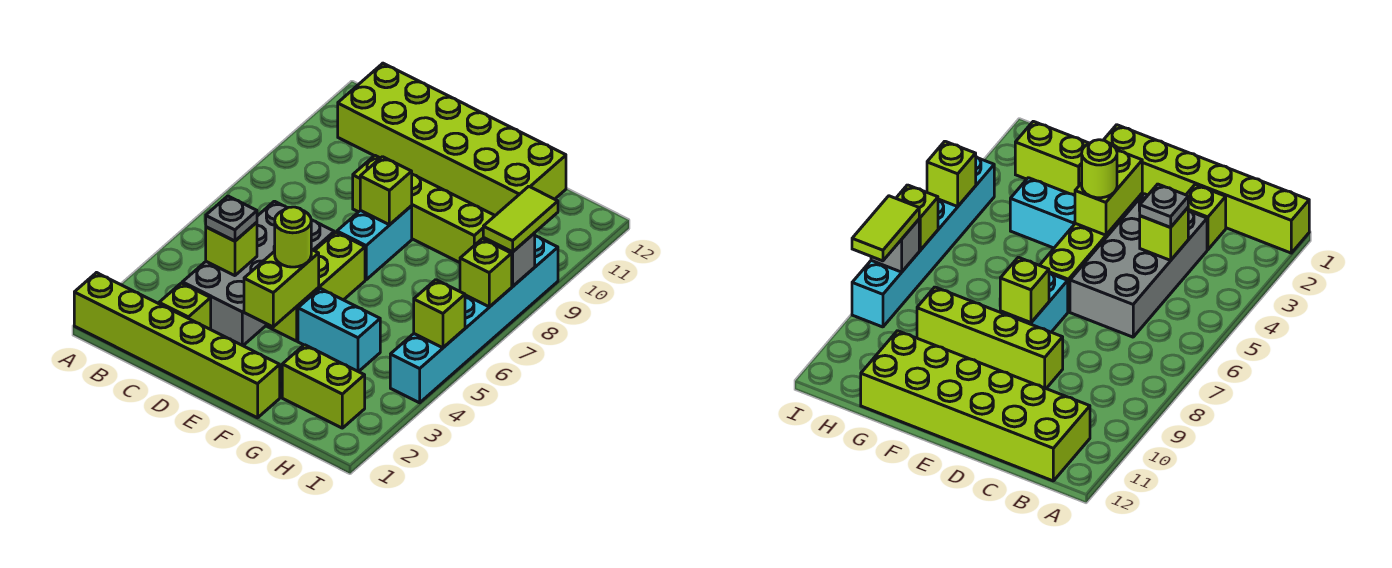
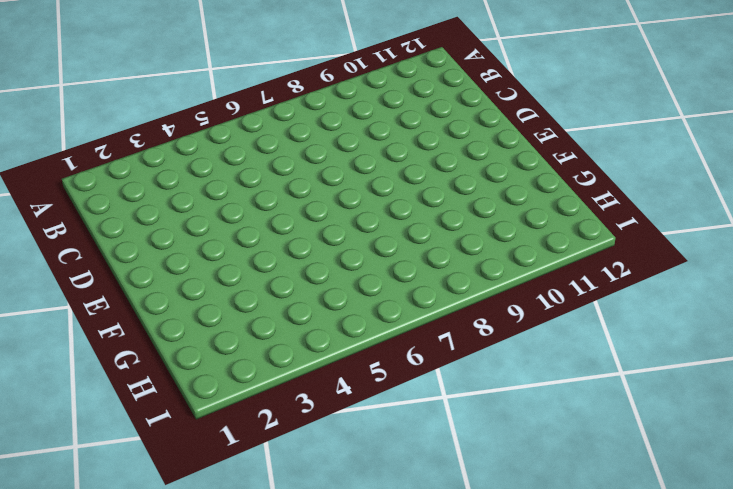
none -> lime 1x6 brick [74,273,280,418]
none -> lime 2x6 brick [338,63,566,215]
none -> lime 1x1 brick [159,283,211,329]

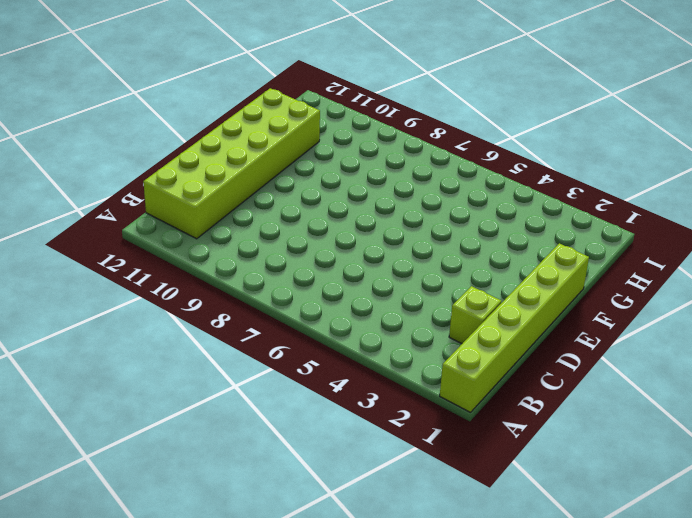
none -> grey 2x4 brick [182,201,334,346]
none -> lime 1x4 brick [353,155,495,263]
none -> lime 1x3 brick [267,232,365,341]

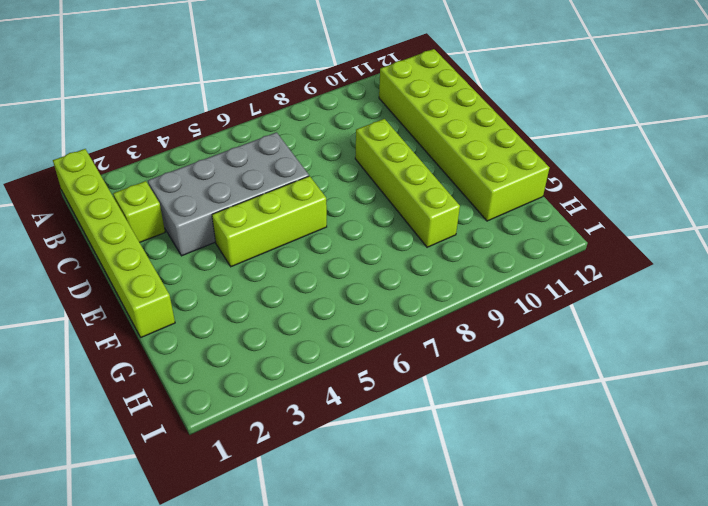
none -> cyan 1x2 brick [337,206,412,280]
none -> cyan 1x2 brick [298,288,380,372]
none -> lime 1x2 brick [282,345,365,428]

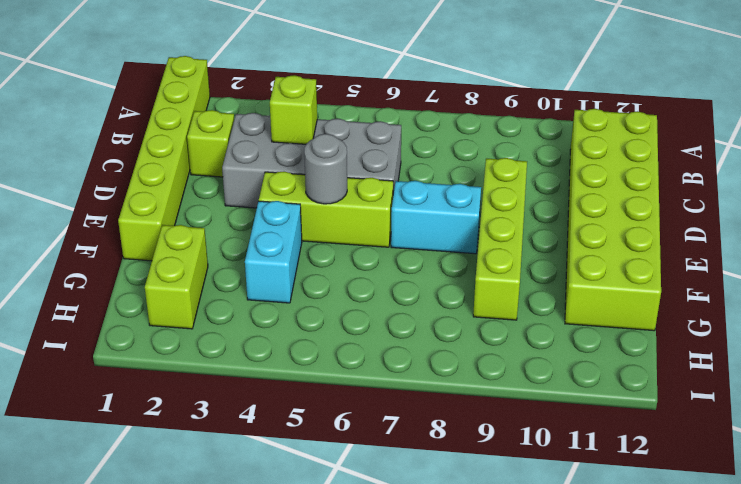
grey 1x1 round brick [304,134,347,204] -> none
none -> cyan 1x6 brick [390,236,558,403]
none -> lime 1x2 brick [244,249,319,327]
none -> lime 1x1 brick [360,157,412,225]

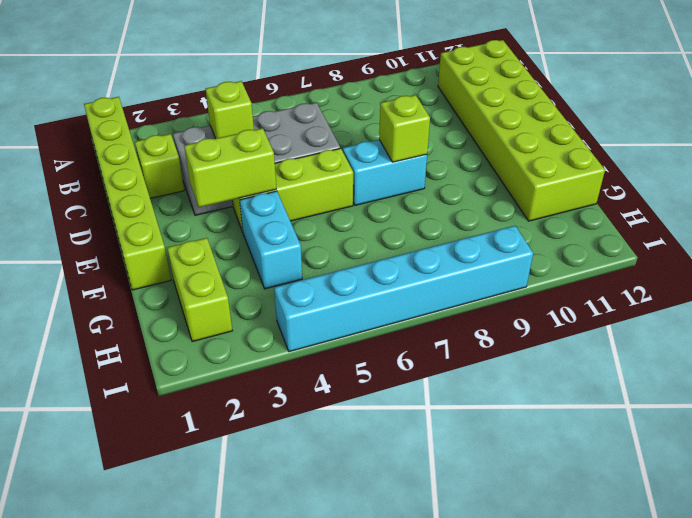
none -> lime 1x4 brick [353,155,495,263]
none -> lime 1x1 brick [414,280,465,348]
none -> lime 1x1 brick [460,239,512,307]

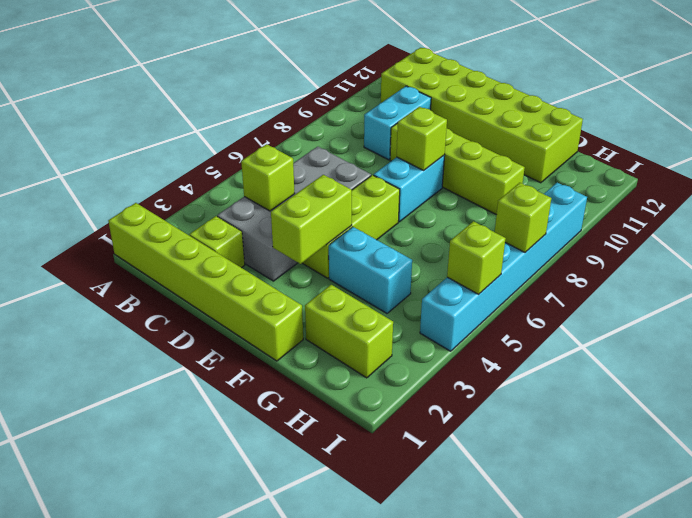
cyan 1x2 brick [364,86,431,160] -> none
none -> grey 1x1 brick [483,233,535,286]
none -> grey 1x1 plate [206,196,257,241]
none -> lime 1x1 round brick [275,207,311,267]

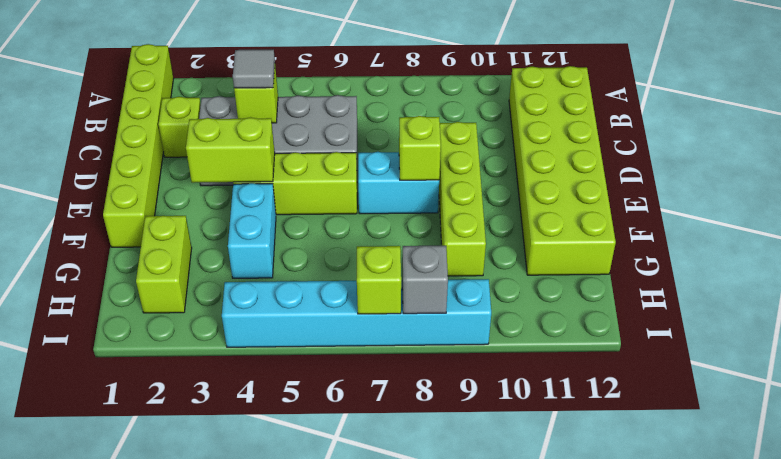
grey 1x1 tile [233,50,275,88] -> grey 1x1 plate [206,196,257,241]
none -> lime 1x1 brick [414,280,465,348]
none -> lime 1x1 round brick [275,207,311,267]
none -> lime 1x2 tile [483,186,558,252]

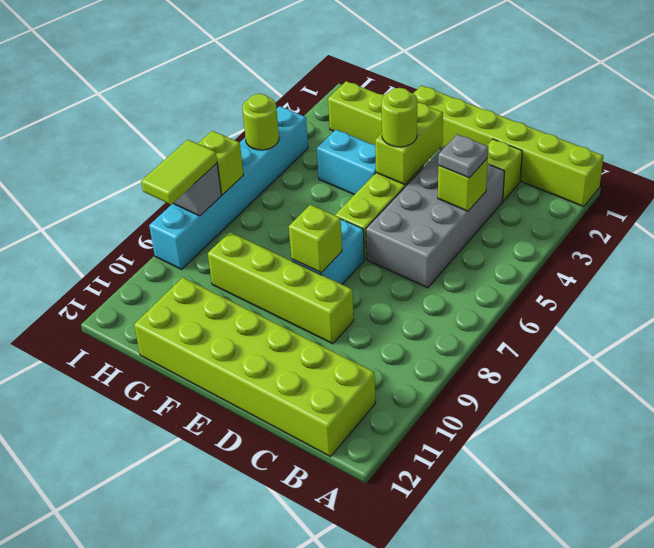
lime 1x1 round brick [242,94,279,150] -> lime 1x1 brick [414,280,465,348]

